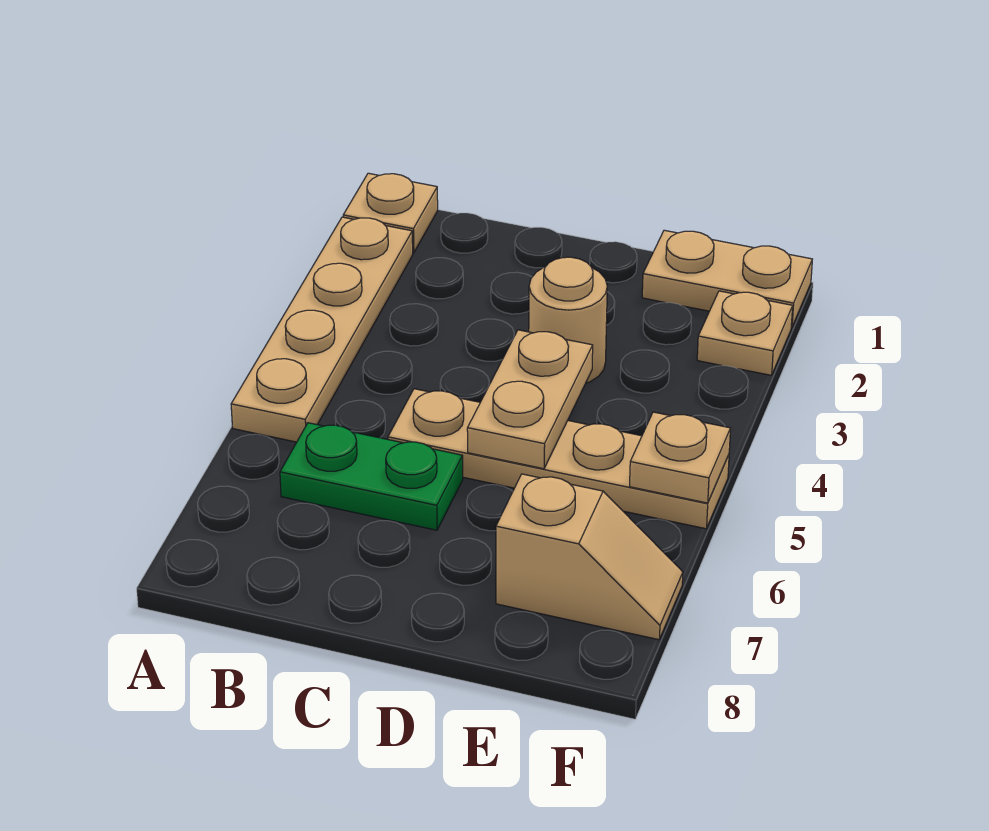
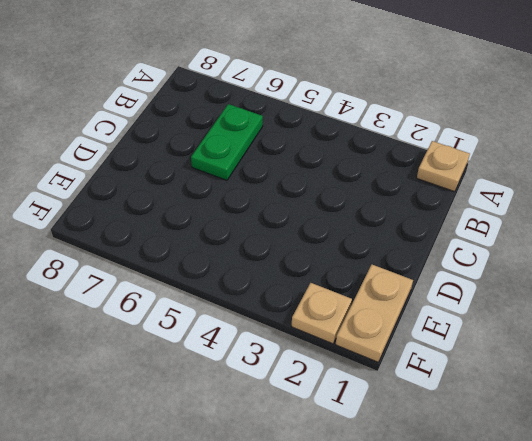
none -> tan 1x4 plate [231,217,413,442]
none -> tan 1x4 plate [388,389,729,529]

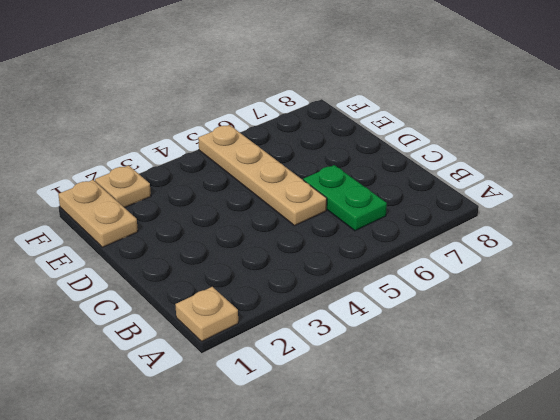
none -> tan 1x4 plate [231,217,413,442]
none -> tan 1x1 round brick [529,257,607,383]

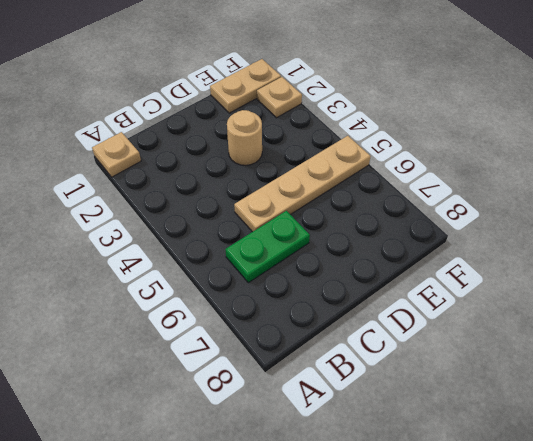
none -> tan 1x4 plate [231,217,413,442]
none -> tan 1x2 slope [496,474,683,640]

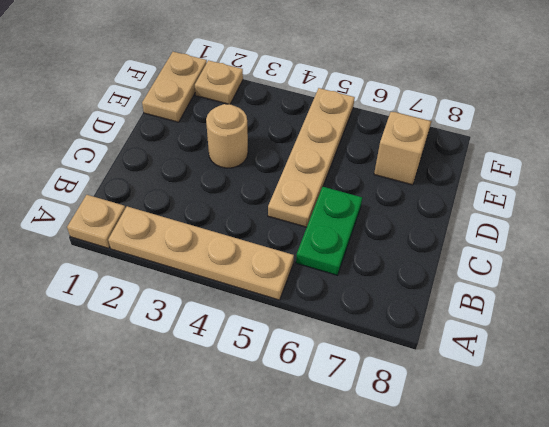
none -> tan 1x2 plate [467,330,593,469]
none -> tan 1x1 plate [630,412,731,503]

